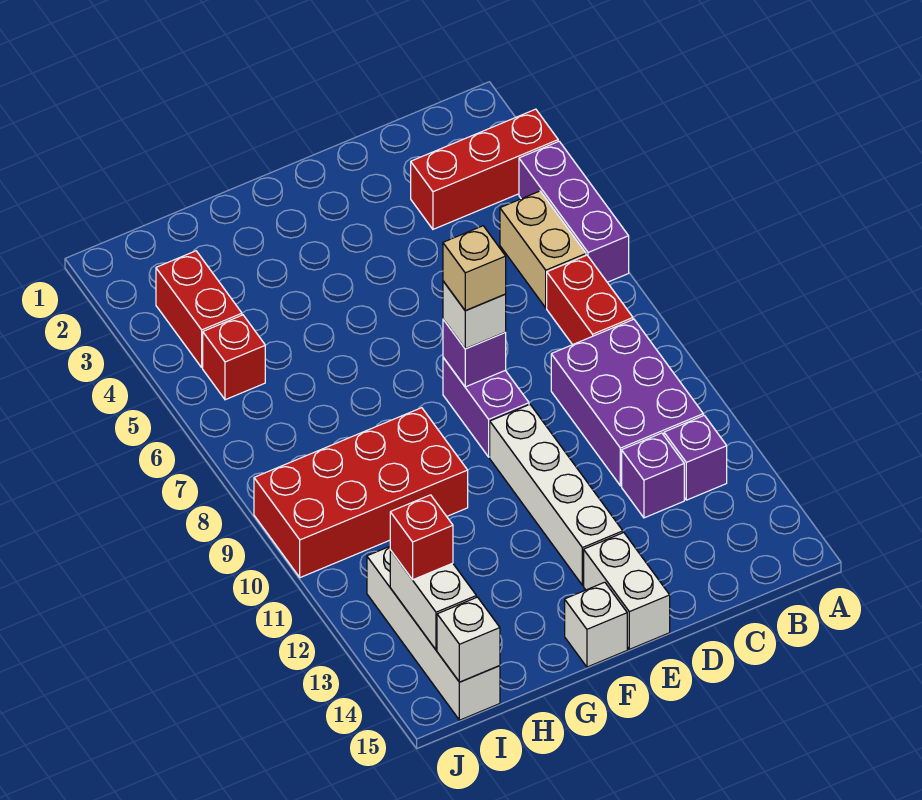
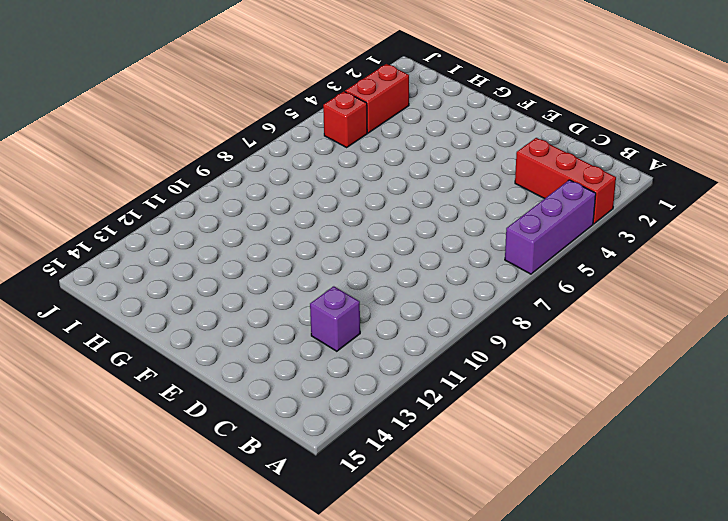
none -> tan 1x2 brick [500,191,586,308]
none -> red 1x2 brick [547,255,633,345]
none -> purple 2x3 brick [551,319,703,486]

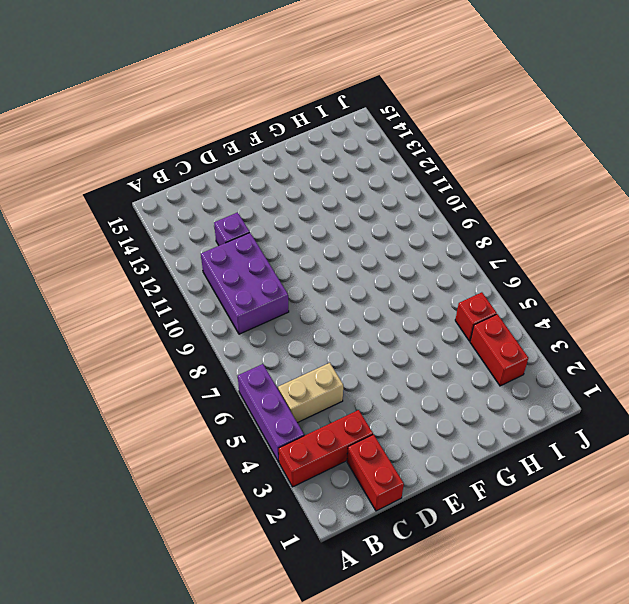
tan 1x2 brick [278,363,343,423] -> tan 1x2 brick turned to [500,191,586,308]
red 1x2 brick [347,434,404,511] -> red 1x2 brick moved to [547,255,633,345]
none -> purple 1x1 brick [664,415,727,500]
none -> purple 1x2 brick [443,358,529,457]
none -> white 1x4 brick [490,405,623,585]

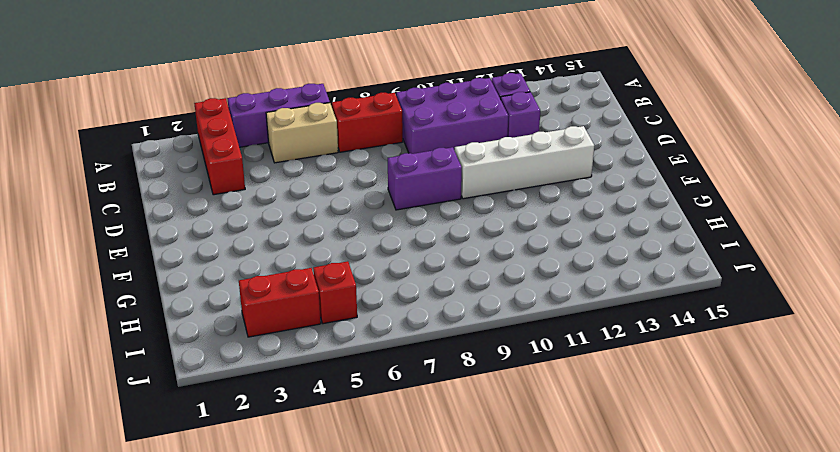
none -> white 1x2 brick [584,533,670,649]
none -> white 1x1 brick [565,582,627,667]
none -> red 2x4 brick [254,408,468,578]

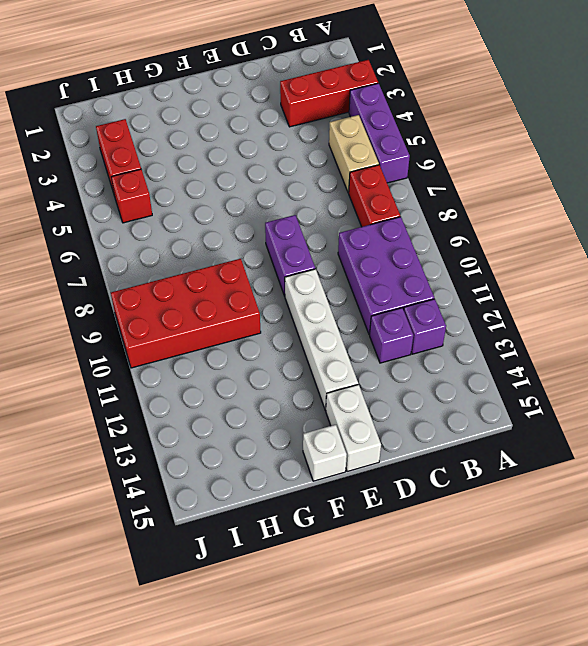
none -> white 1x4 brick [367,546,500,720]
none -> purple 1x1 brick [443,319,506,387]
none -> white 1x2 brick [390,550,476,650]

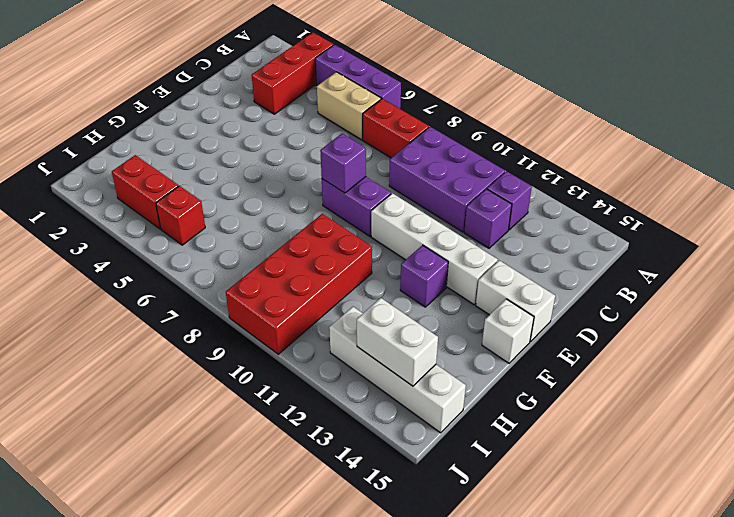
purple 1x1 brick [400,245,448,307] -> none
none -> white 1x1 brick [437,597,500,682]
none -> white 1x1 brick [443,281,506,349]
none -> red 1x1 brick [390,495,453,580]

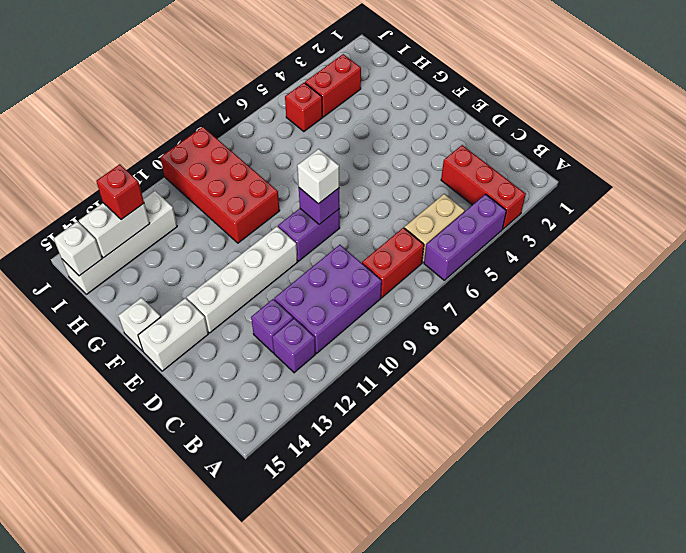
none -> tan 1x1 brick [443,226,506,310]

